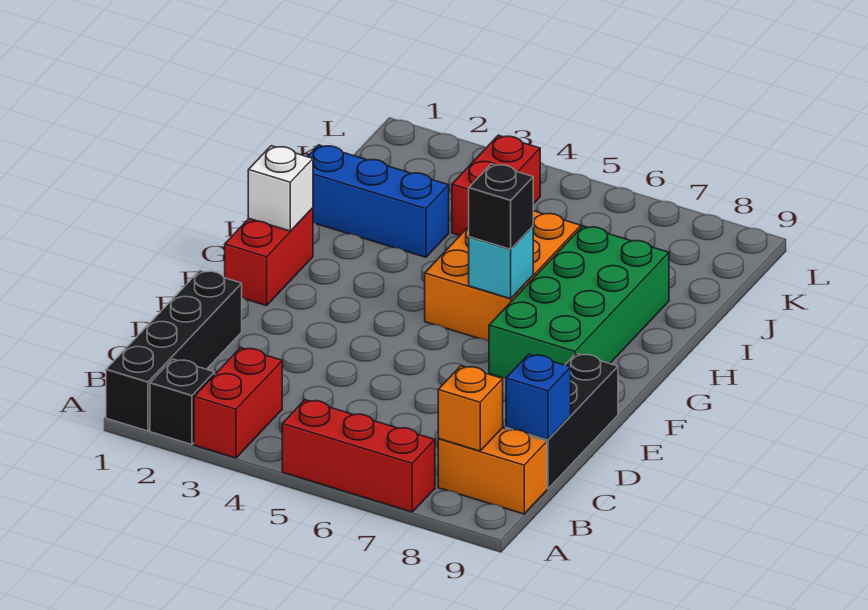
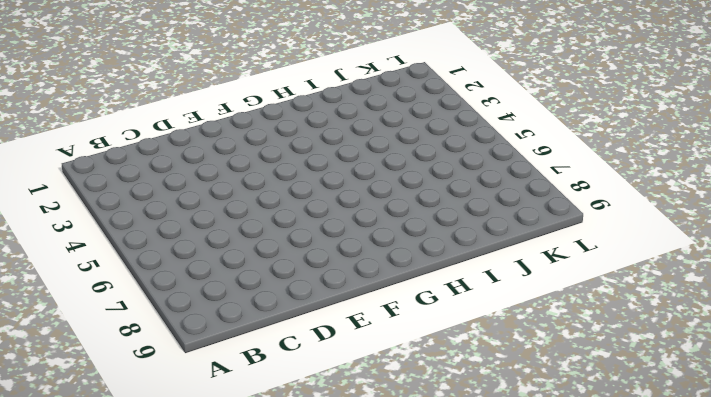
none -> black 1x4 brick [106,270,242,431]
none -> black 1x1 brick [150,359,215,445]
none -> red 1x2 brick [194,348,282,458]

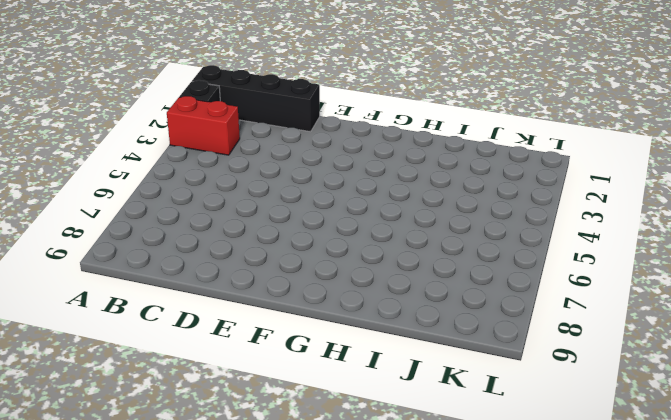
none -> red 1x3 brick [282,400,435,512]
none -> orange 1x2 brick [438,428,547,514]
none -> black 1x3 brick [506,353,618,489]

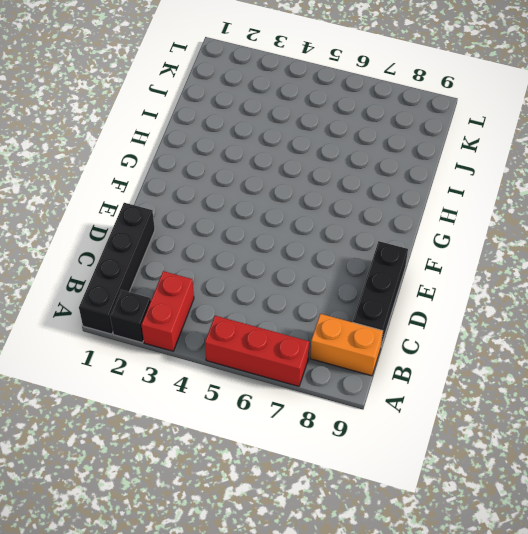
none -> red 1x2 brick [225,208,313,306]
none -> green 2x4 brick [489,226,669,378]
none -> orange 2x3 brick [425,211,581,341]

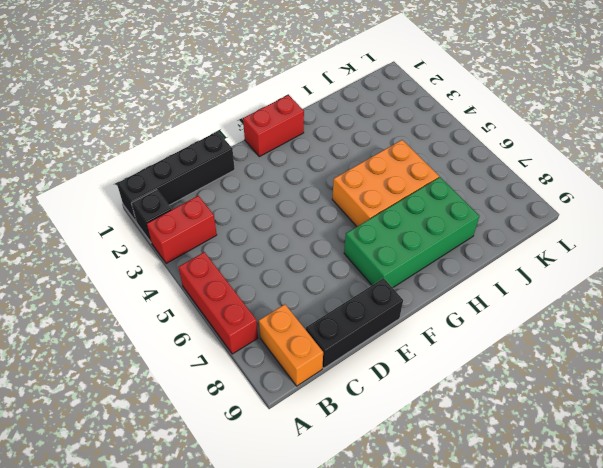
none -> blue 1x3 brick [308,145,449,257]
none -> red 1x2 brick [452,135,540,235]
none -> orange 1x1 brick [438,366,503,451]

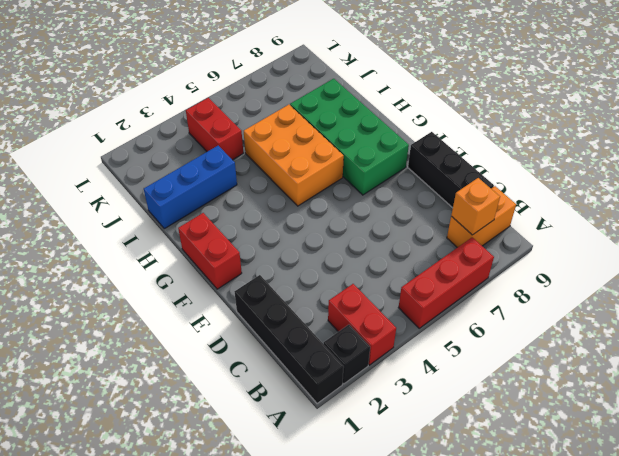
none -> blue 1x1 brick [506,354,571,440]
none -> white 1x1 brick [248,146,313,231]
none -> cyan 1x1 brick [469,226,533,299]

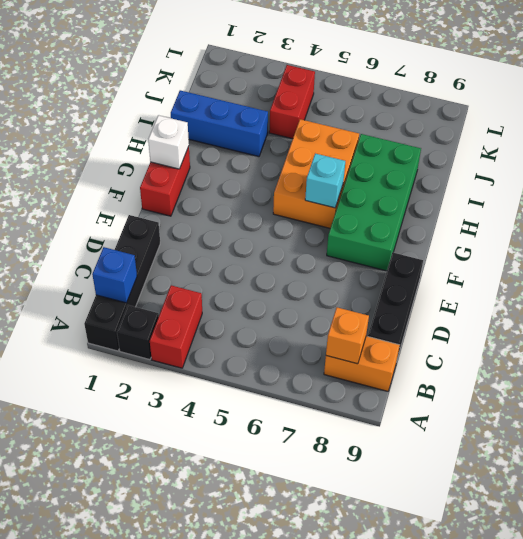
blue 1x1 brick [92,247,137,303] -> blue 1x1 brick moved to [506,354,571,440]
none -> red 1x3 brick [282,400,435,512]
none -> black 1x1 brick [469,164,533,249]

